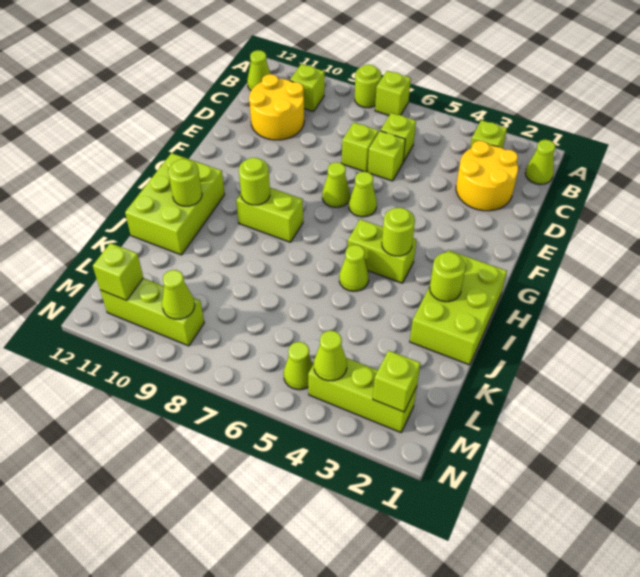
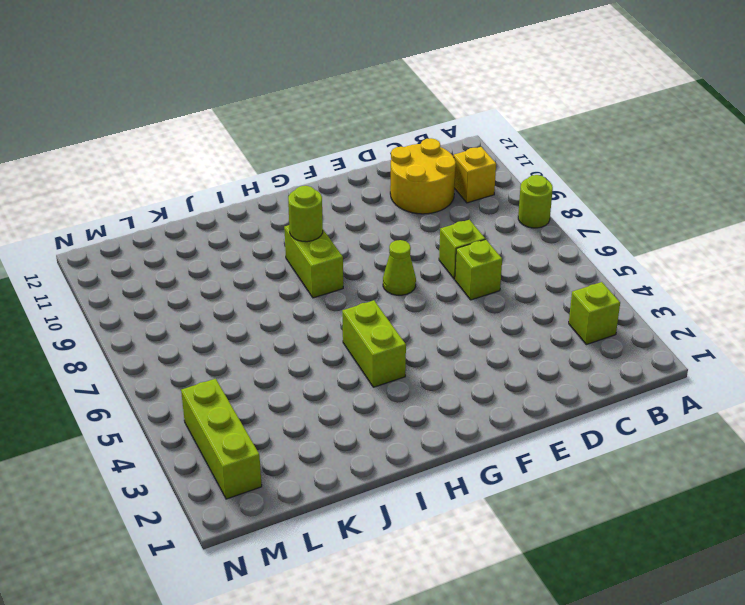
yellow 1x1 brick [454,147,496,203] -> lime 1x1 brick [290,64,325,112]
none -> lime 1x1 brick [375,71,411,115]
none -> lime 1x1 cone [525,140,555,184]
none -> lime 1x1 cone [247,50,270,90]

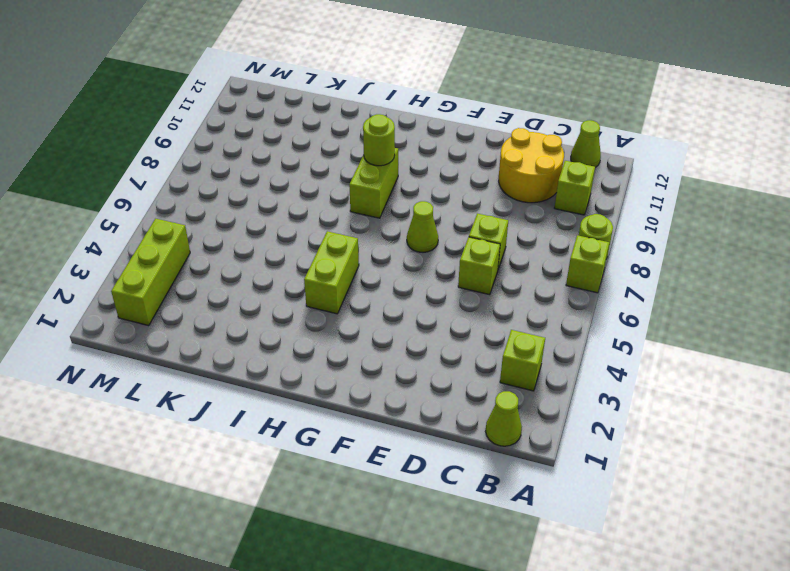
none -> yellow 2x2 round brick [456,141,518,211]
none -> lime 1x1 brick [380,113,416,162]
none -> lime 1x1 cone [349,172,377,217]

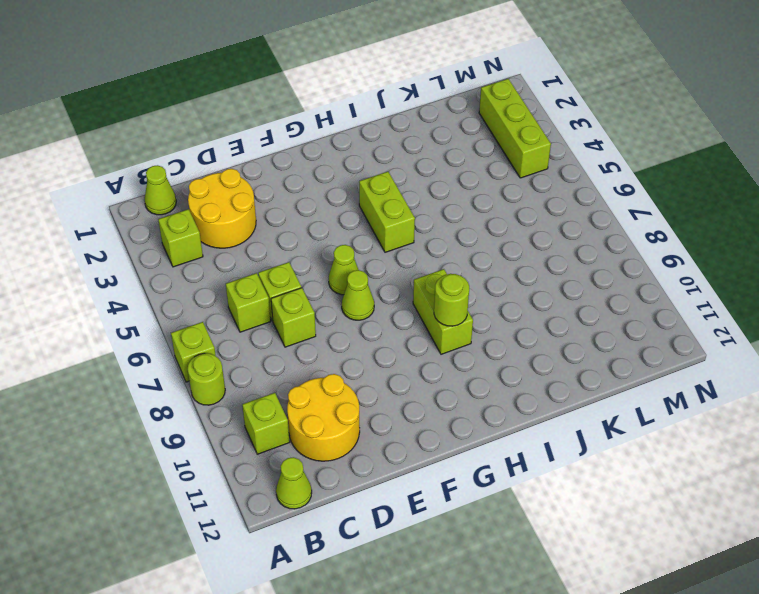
none -> lime 2x3 brick [410,250,507,365]
none -> lime 2x3 brick [125,153,225,255]
none -> lime 1x1 cone [339,245,369,291]

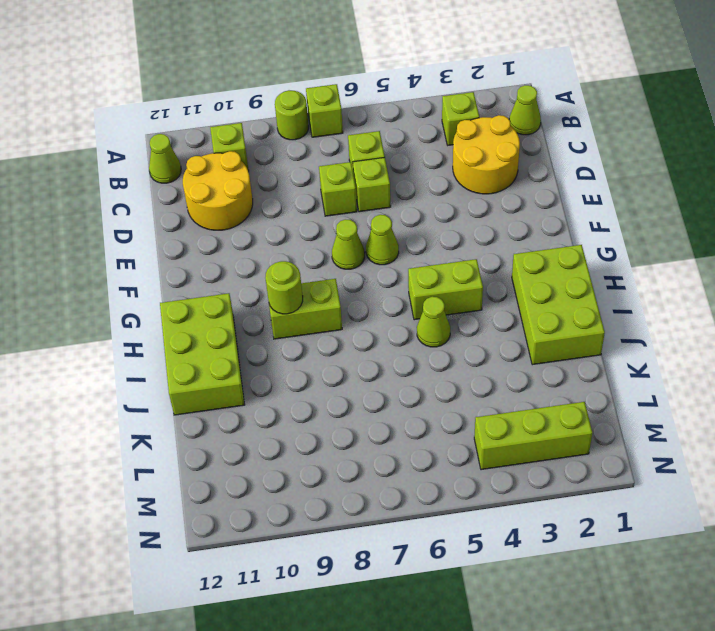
none -> lime 1x1 cone [284,342,313,390]
none -> lime 1x3 brick [100,278,204,346]
none -> lime 1x1 round brick [382,208,415,256]

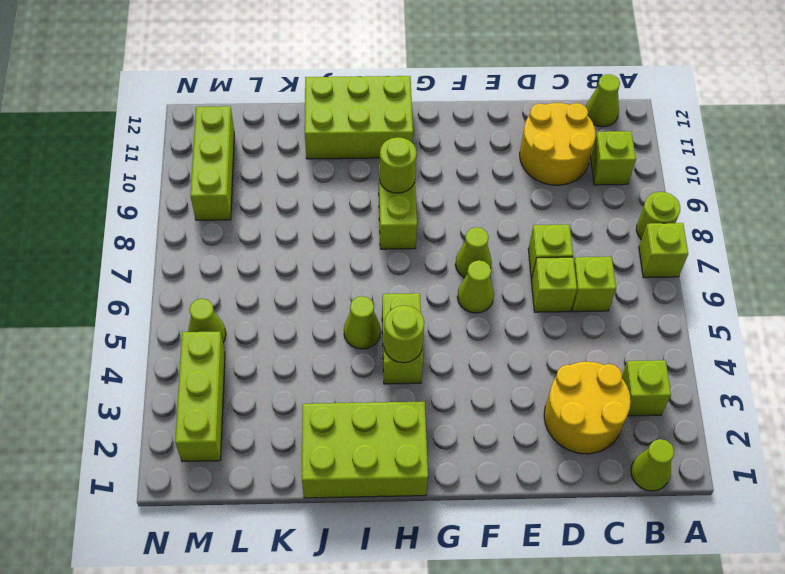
none -> lime 1x1 round brick [430,252,466,302]
none -> lime 1x1 round brick [168,159,202,206]
none -> lime 1x1 brick [373,351,420,412]

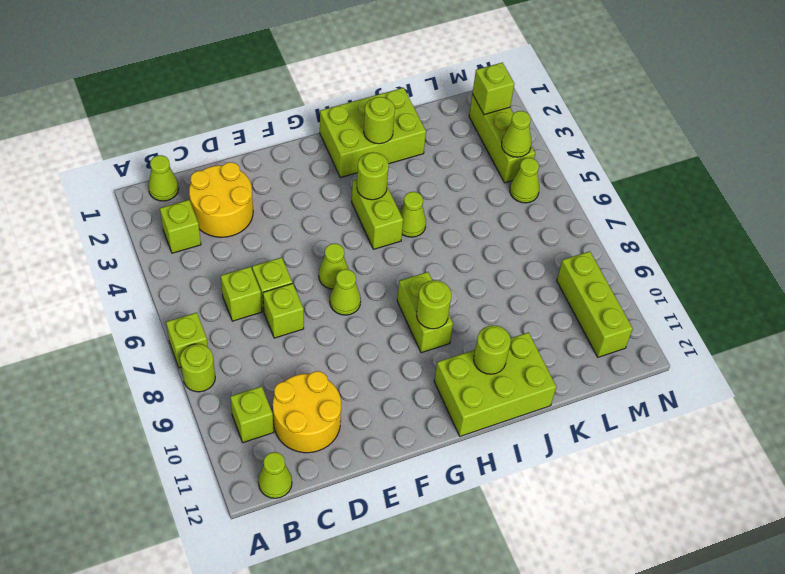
none -> lime 1x1 cone [162,270,195,319]
none -> lime 1x1 brick [93,243,143,300]

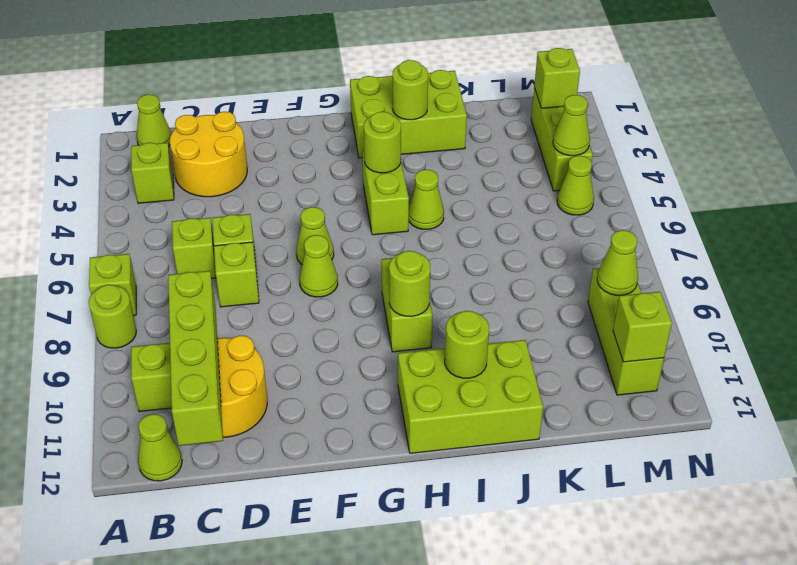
lime 1x4 brick [168,271,223,446] -> none

